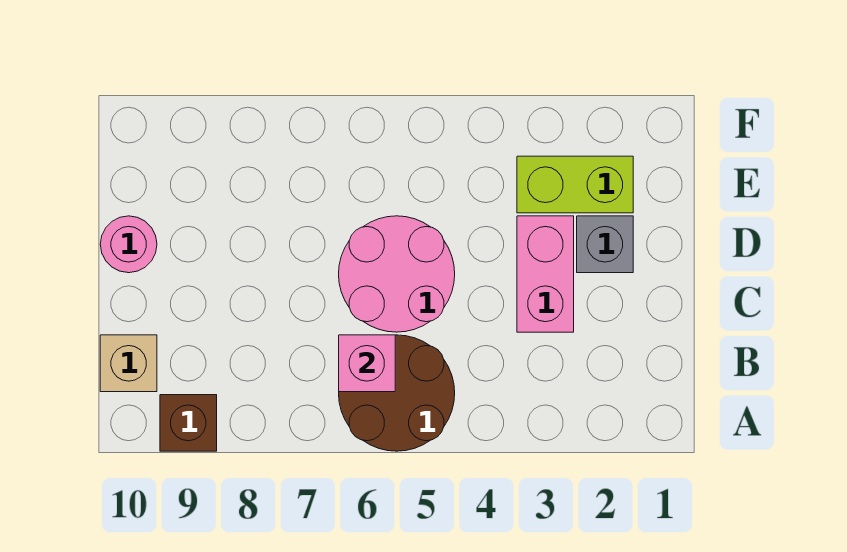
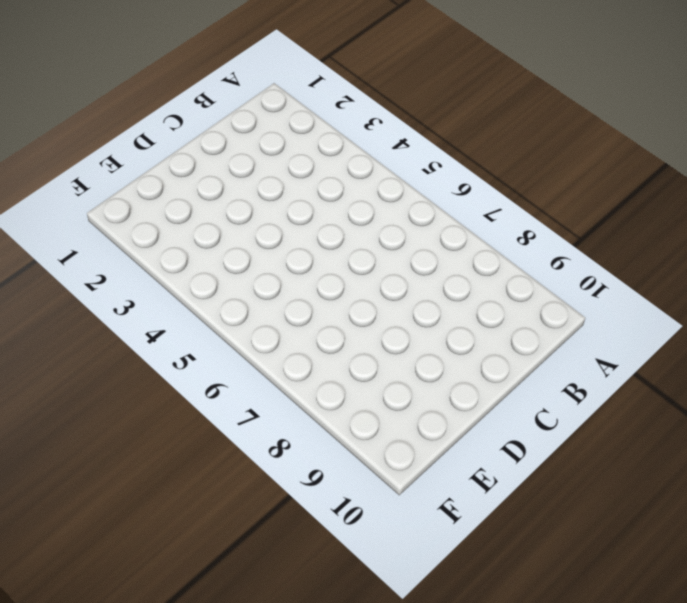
none -> brown 2x2 round brick [339,335,455,451]
none -> brown 1x1 brick [160,395,217,451]

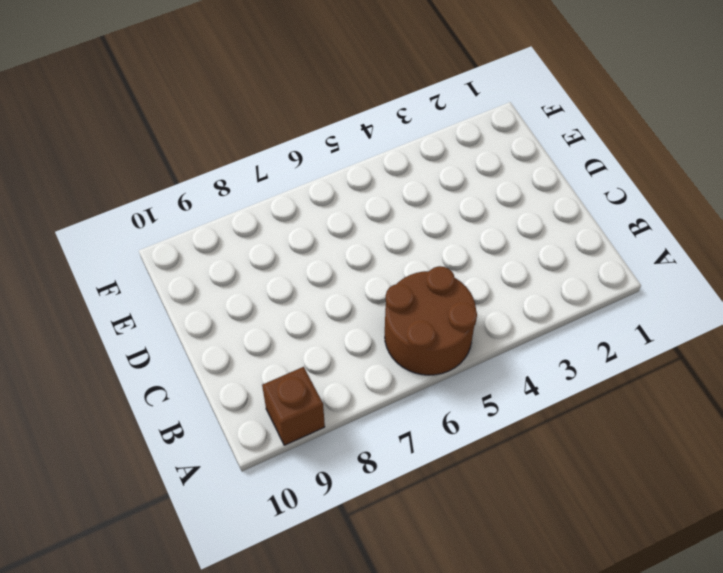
none -> tan 1x1 brick [100,335,157,392]
none -> pink 1x2 brick [517,216,574,332]

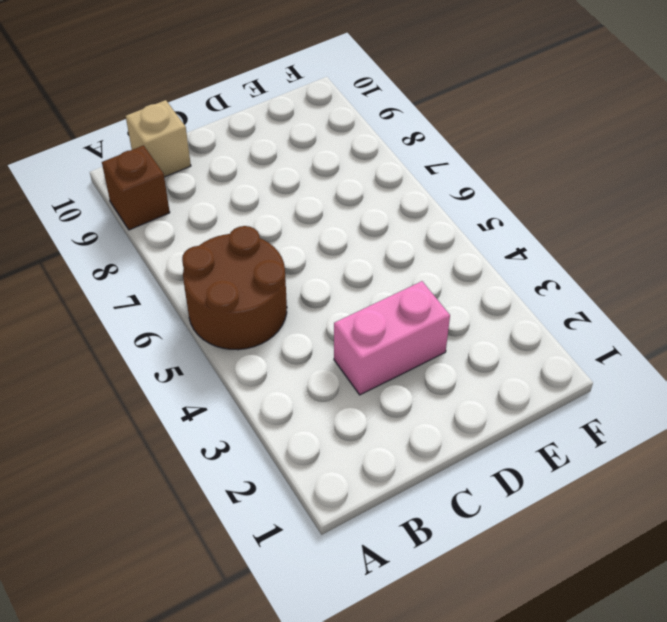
none -> pink 2x2 round brick [339,216,455,332]
none -> grey 1x1 brick [577,216,633,273]

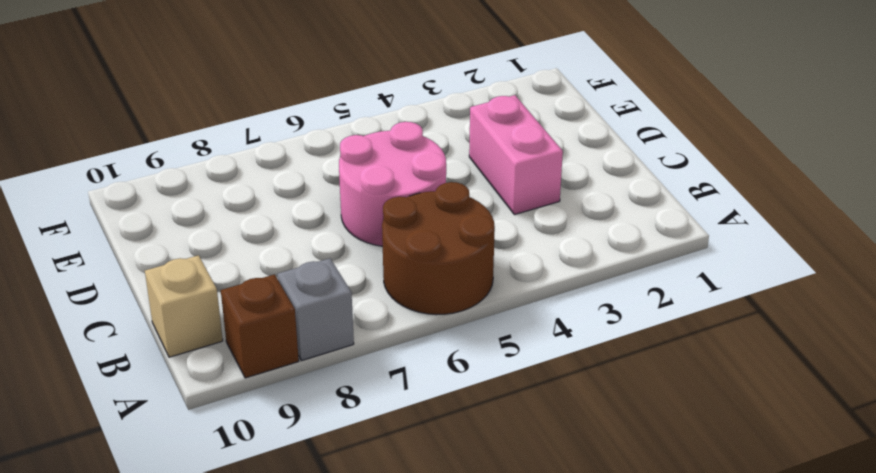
grey 1x1 brick [277,258,354,361] -> grey 1x1 brick moved to [577,216,633,273]
none -> pink 1x1 round brick [100,216,157,273]
none -> lime 1x2 brick [517,156,633,213]

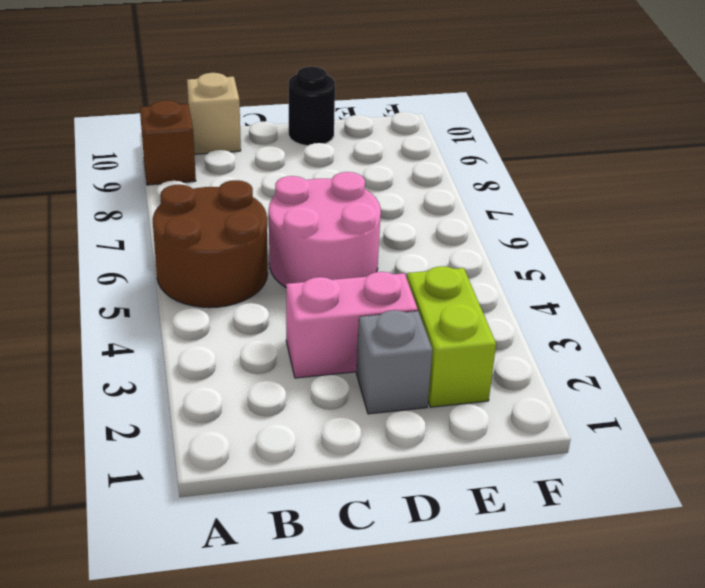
black 1x1 round brick [289,67,335,146] -> pink 1x1 round brick [100,216,157,273]
none -> pink 1x1 brick [339,335,395,392]

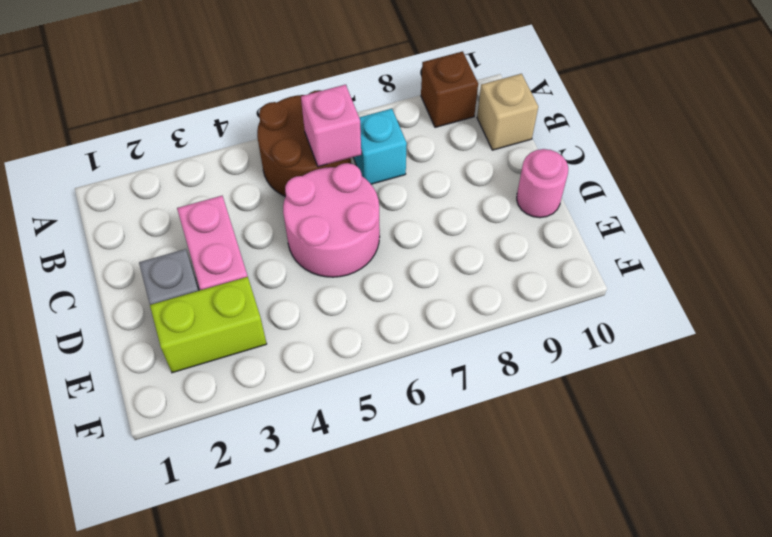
cyan 1x1 brick [353,109,407,184] -> none

